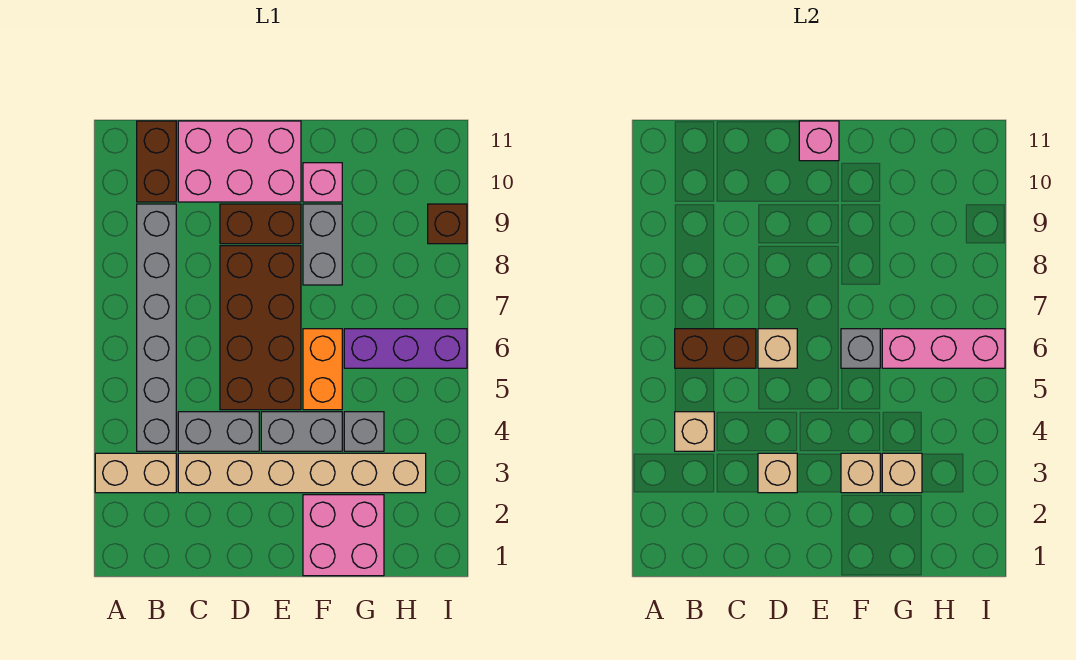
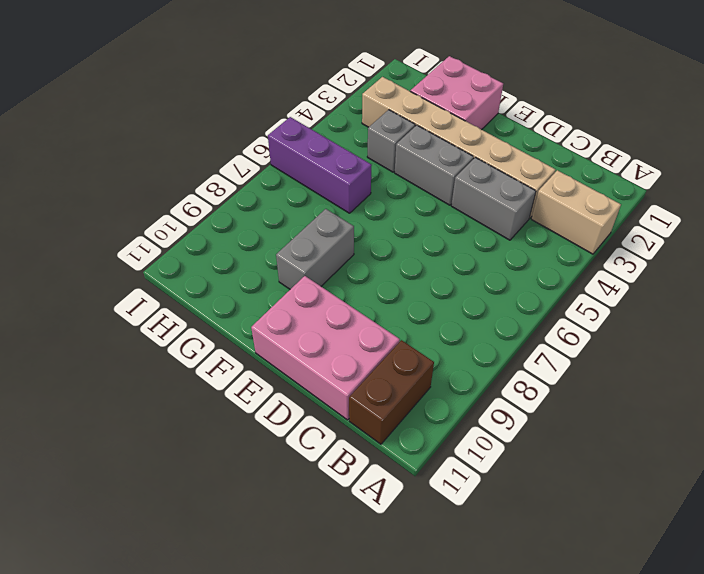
none -> grey 1x6 brick [137,204,176,451]
none -> brown 2x4 brick [220,246,301,410]
none -> brown 1x2 brick [220,204,301,244]

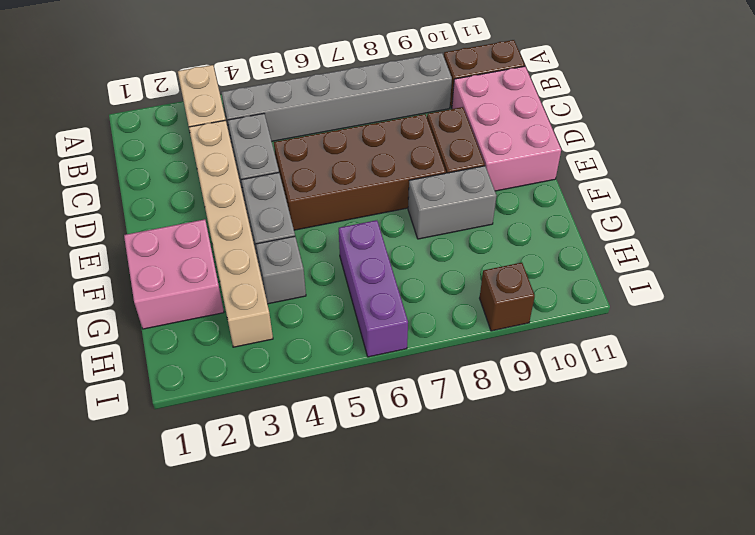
none -> orange 1x2 brick [303,329,342,410]
none -> pink 1x1 brick [303,163,342,202]
none -> tan 1x1 brick [675,412,714,451]

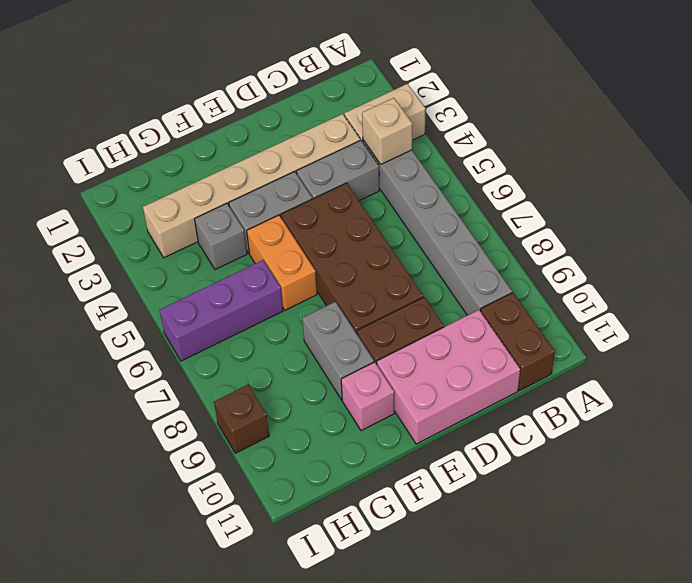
none -> pink 2x2 brick [303,495,384,576]
none -> brown 1x2 brick [675,329,756,368]
none -> tan 1x1 brick [758,453,797,493]

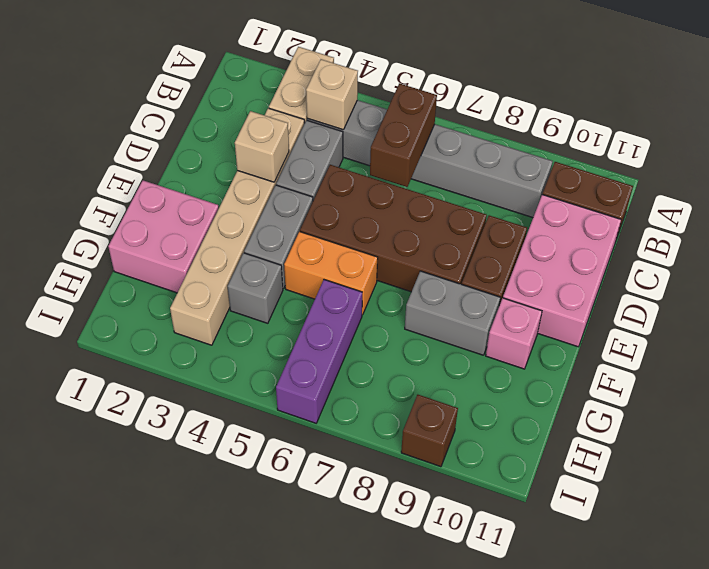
none -> tan 1x1 brick [758,329,797,368]
none -> pink 1x1 brick [799,121,839,161]
none -> tan 1x1 brick [841,453,880,493]

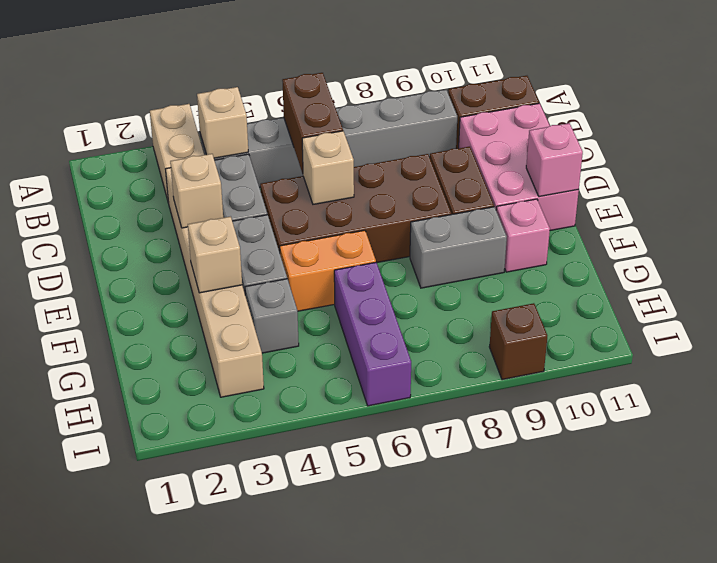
none -> pink 2x2 brick [303,495,384,576]
none -> grey 1x1 brick [841,329,880,368]
none -> tan 1x1 brick [882,453,922,493]

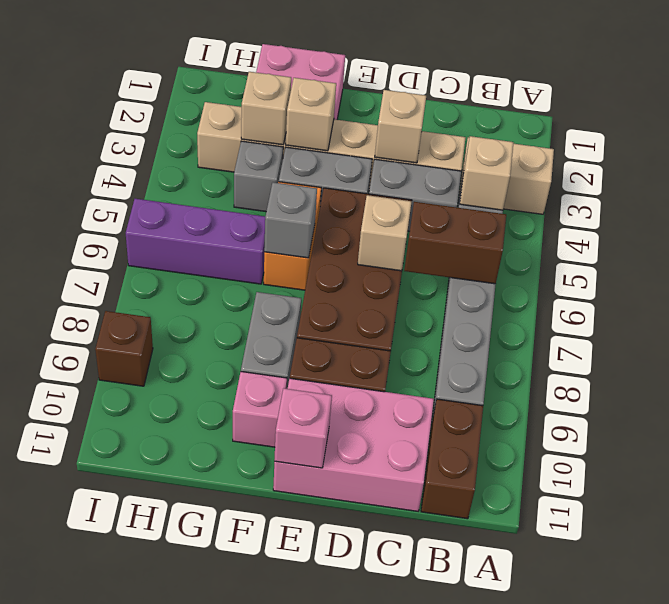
none -> pink 1x3 brick [882,329,1005,368]

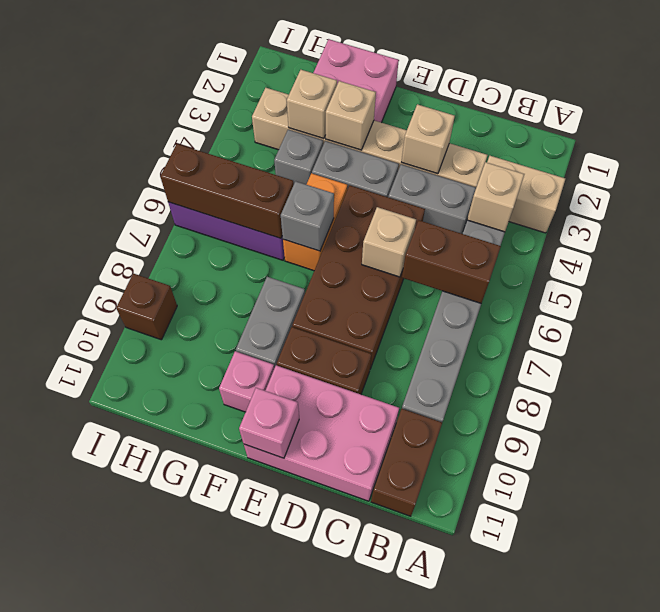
brown 1x3 brick [160,144,294,238] -> pink 1x3 brick [882,329,1005,368]

